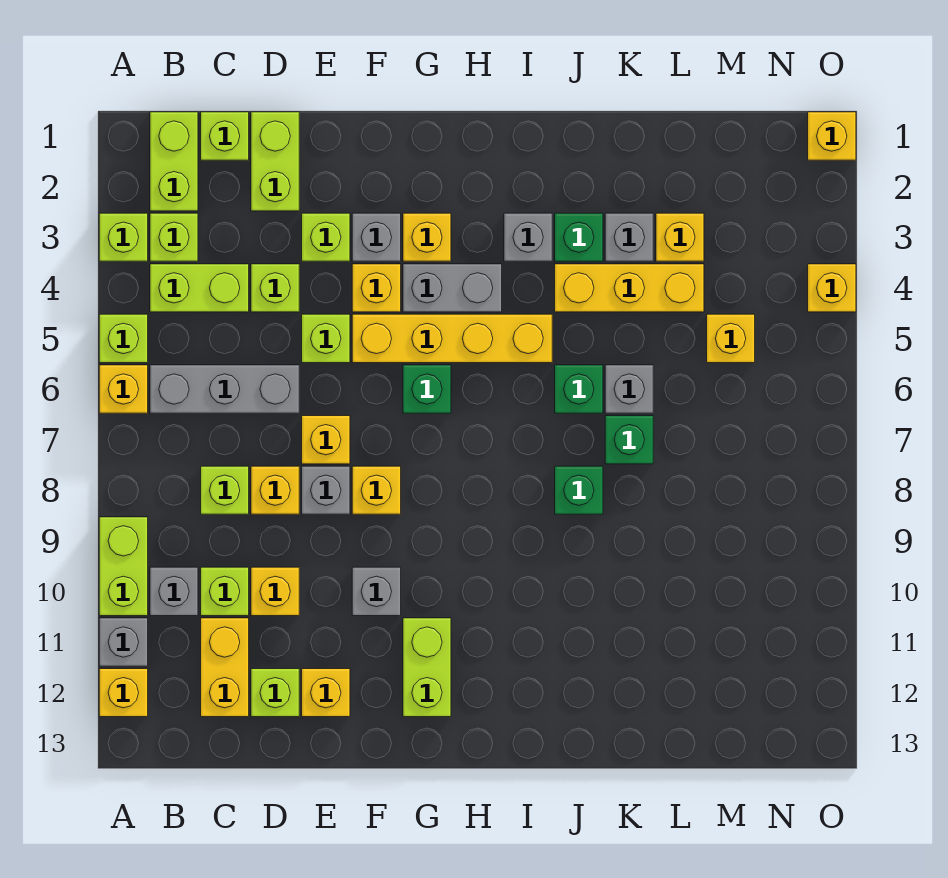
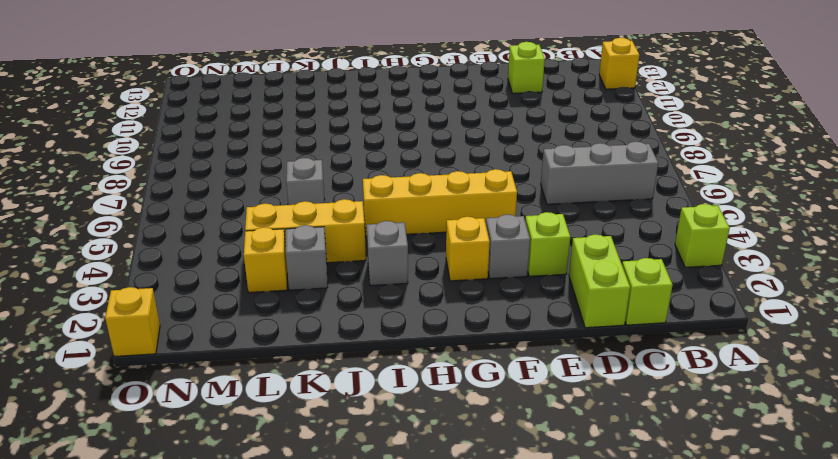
none -> lime 1x1 brick [99,314,148,363]
none -> yellow 1x1 brick [99,365,148,413]
none -> lime 1x2 brick [99,517,148,616]
none -> grey 1x1 brick [99,618,148,666]

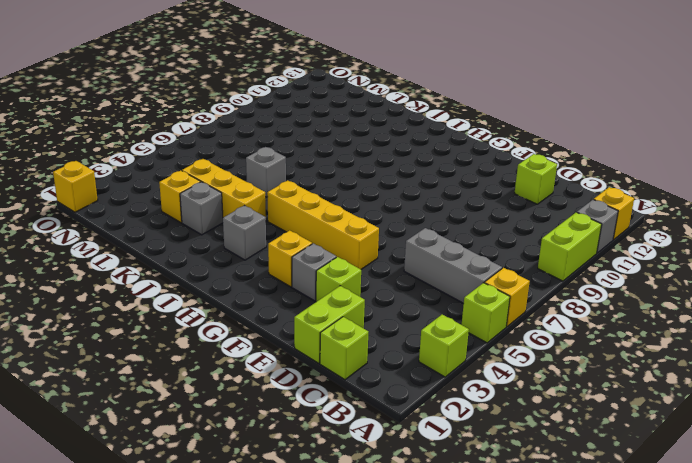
none -> lime 1x2 brick [150,112,198,211]
none -> lime 1x1 brick [150,213,198,261]
none -> lime 1x2 brick [150,264,249,312]
none -> grey 1x1 brick [150,567,198,616]

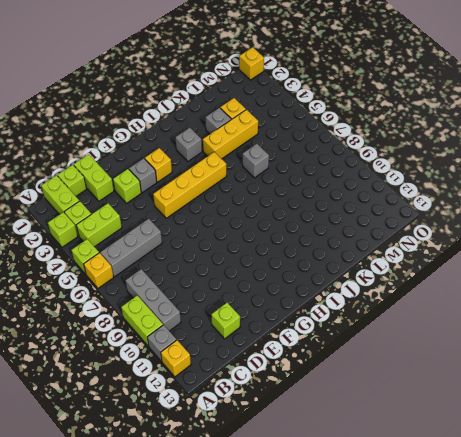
grey 1x3 brick [126,269,181,331] -> grey 1x1 brick [150,567,198,616]
none -> lime 1x1 brick [201,466,249,514]
none -> lime 1x1 brick [201,567,249,616]
none -> yellow 1x2 brick [201,618,249,717]
none -> lime 1x1 brick [251,264,299,312]

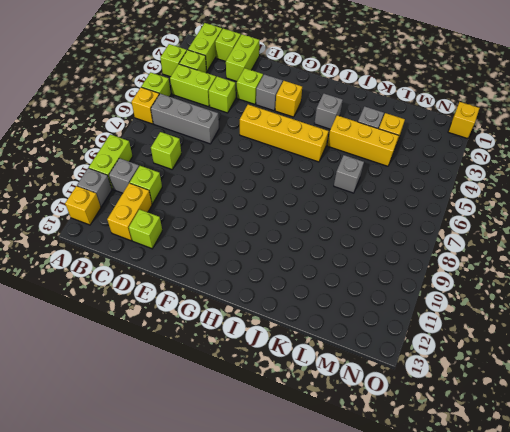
none -> yellow 1x1 brick [251,466,299,514]
none -> yellow 1x1 brick [251,567,299,616]
none -> lime 1x1 brick [302,314,350,363]
none -> yellow 1x1 brick [302,416,350,464]

